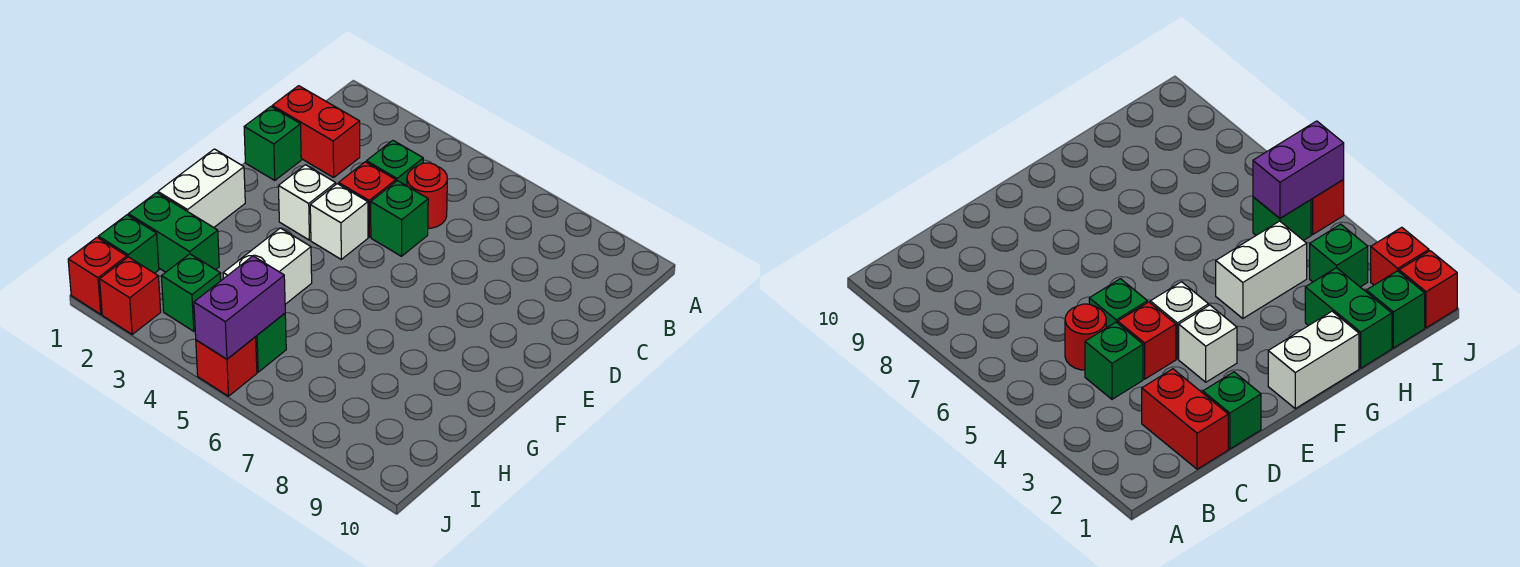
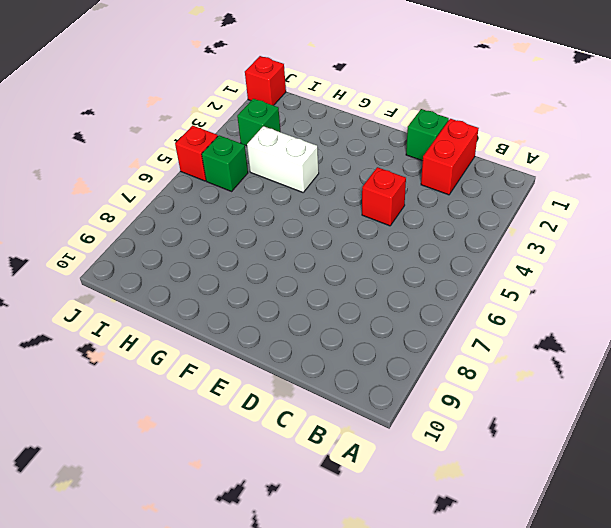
none -> green 1x1 brick [367,140,423,186]
none -> red 1x1 round brick [407,163,447,228]
none -> green 1x1 brick [371,181,428,256]

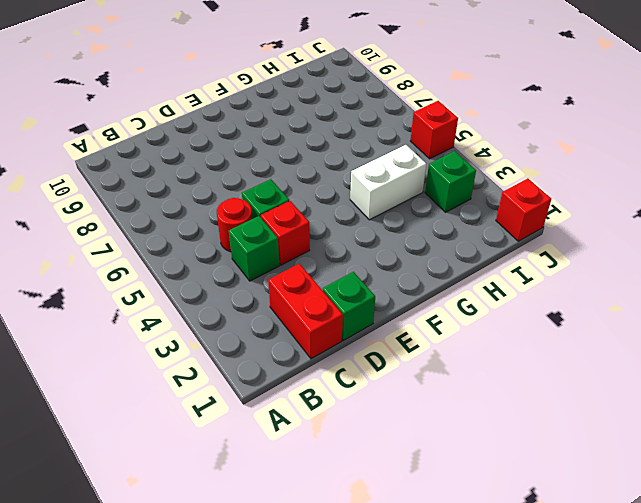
none -> white 1x1 brick [278,165,336,240]
none -> white 1x1 brick [310,184,368,259]
none -> white 1x2 brick [158,149,245,227]

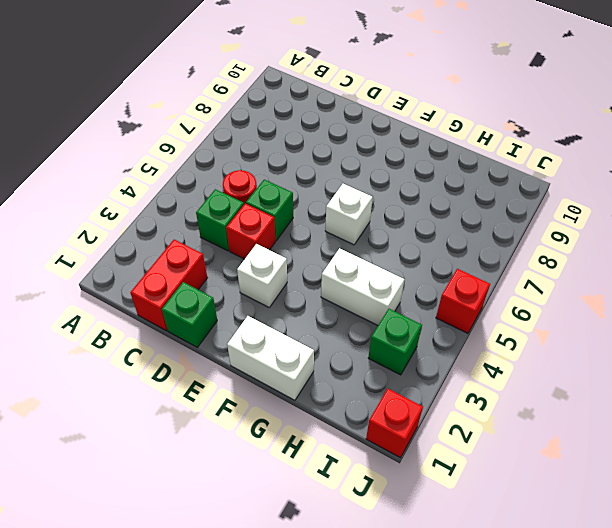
white 1x1 brick [325,184,372,245] -> white 1x1 brick moved to [310,184,368,259]
none -> green 1x2 brick [128,193,219,272]
none -> green 1x1 brick [98,215,159,273]
none -> green 1x1 brick [256,313,286,372]

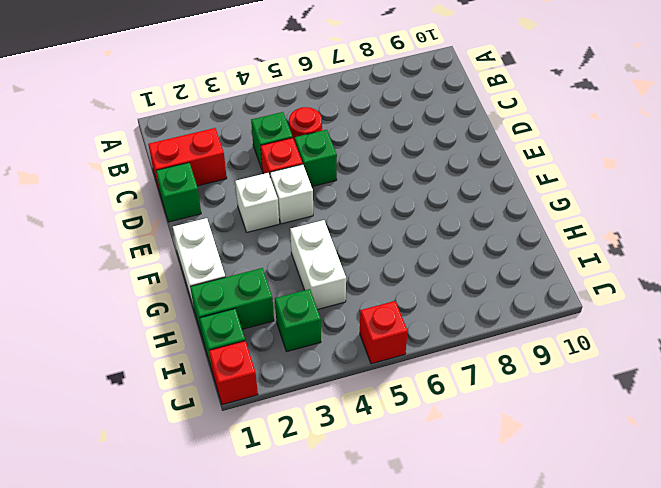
none -> green 1x1 brick [256,313,286,372]
none -> red 1x1 brick [100,257,161,334]
none -> purple 1x2 brick [194,256,285,359]

